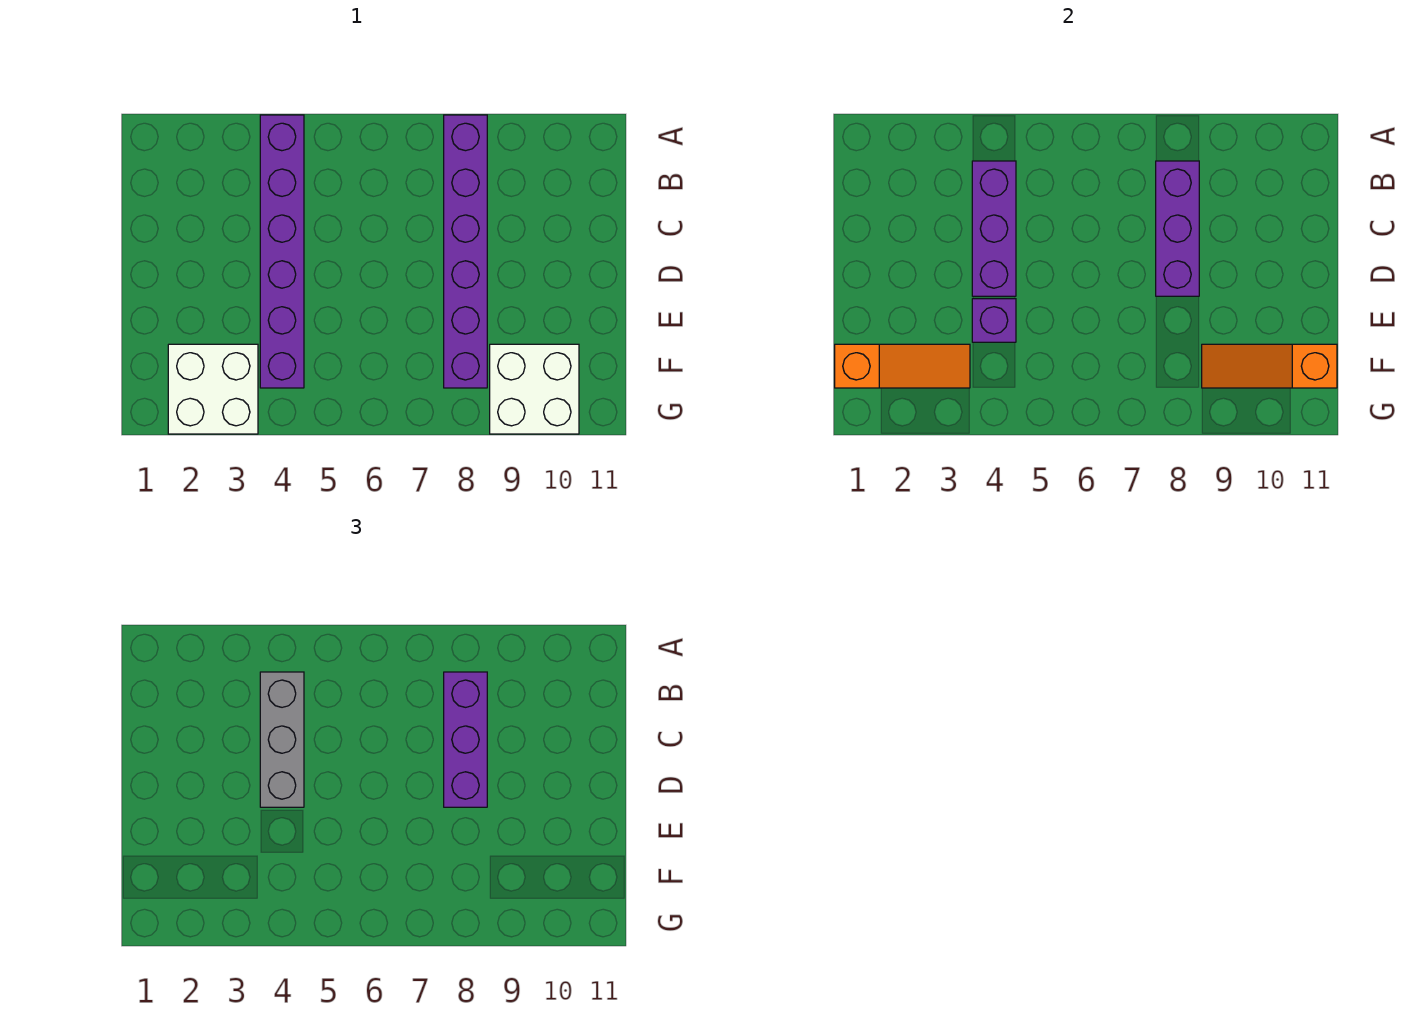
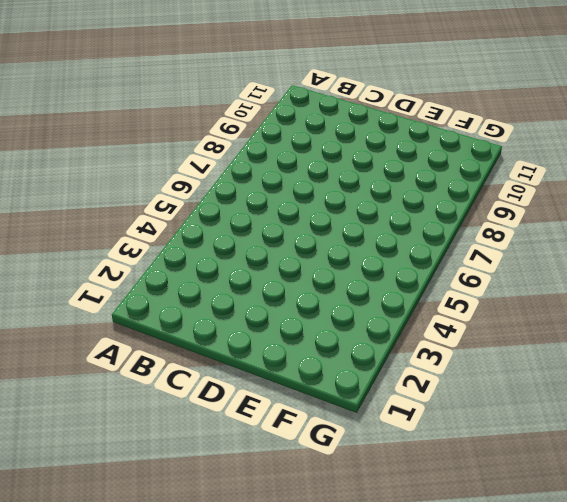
none -> purple 1x6 brick [260,115,304,388]
none -> purple 1x6 brick [444,115,487,388]

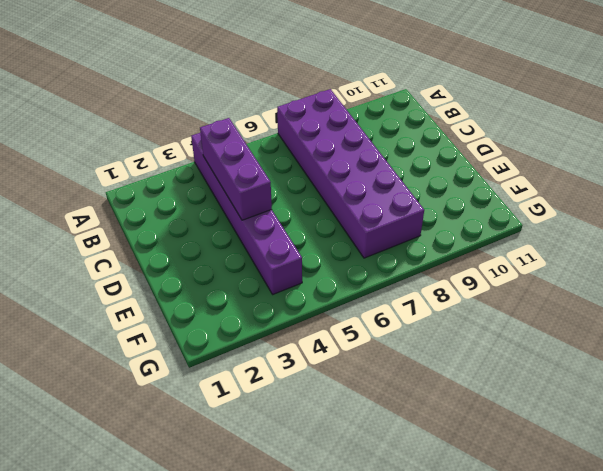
purple 2x6 brick [277,89,424,258] -> purple 1x6 brick [444,115,487,388]
none -> white 2x2 brick [168,344,258,434]
none -> white 2x2 brick [490,344,579,434]

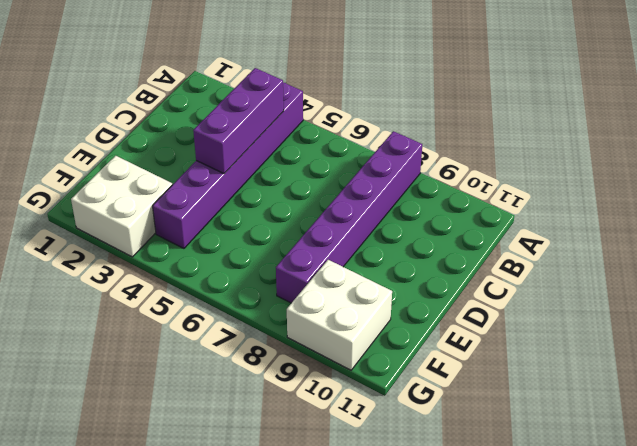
none -> purple 1x3 brick [1156,161,1199,296]
none -> purple 1x1 brick [972,299,1016,342]

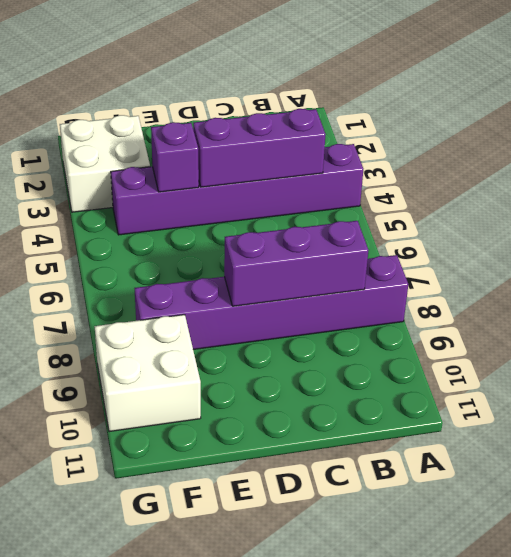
none -> orange 1x3 slope [835,344,970,388]
none -> orange 1x3 slope [1202,344,1337,388]

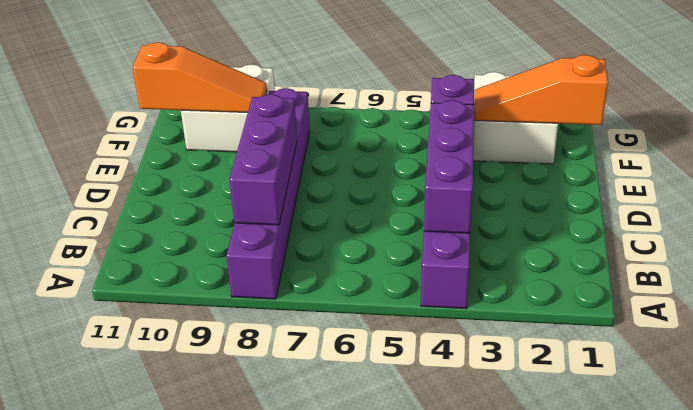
none -> grey 1x3 brick [260,672,304,807]
none -> purple 1x3 brick [444,672,487,807]

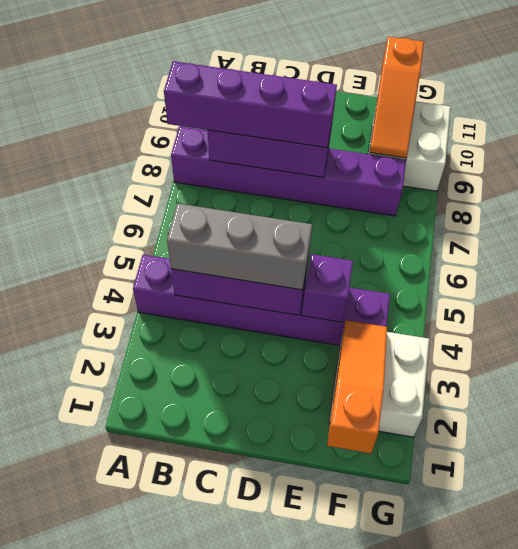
purple 1x4 brick [164,61,337,148] -> purple 1x3 brick [444,672,487,807]

